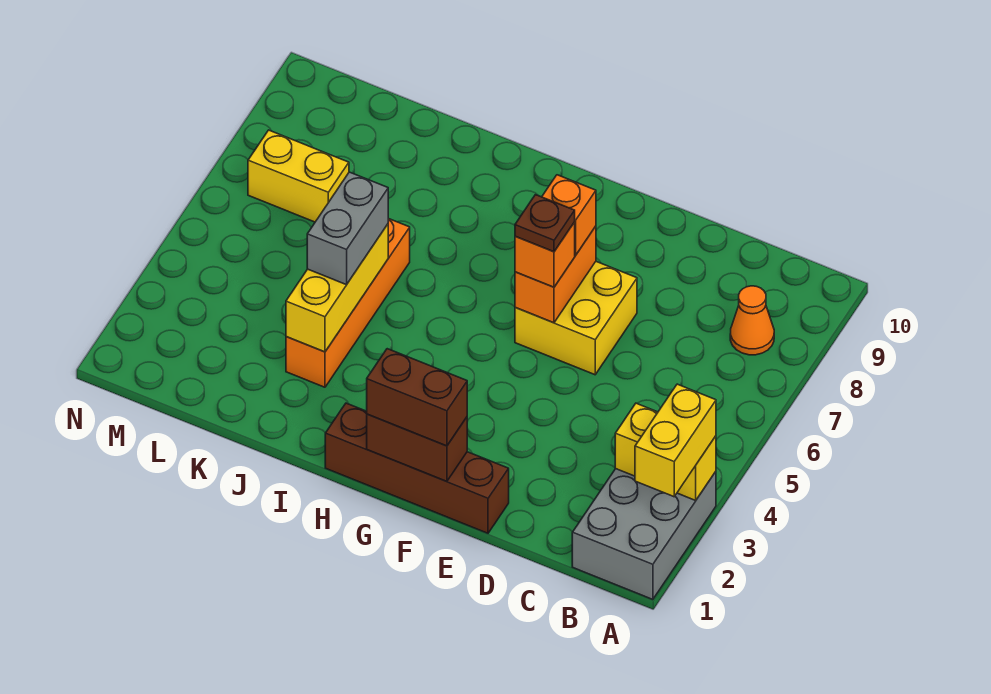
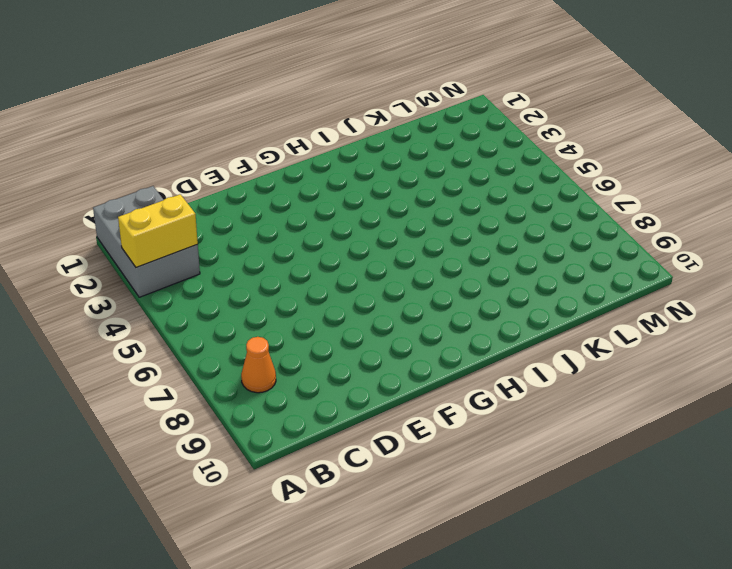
none -> brown 1x4 brick [325,403,509,533]
none -> yellow 2x2 brick [515,262,637,375]
none -> orange 1x4 brick [286,218,410,387]

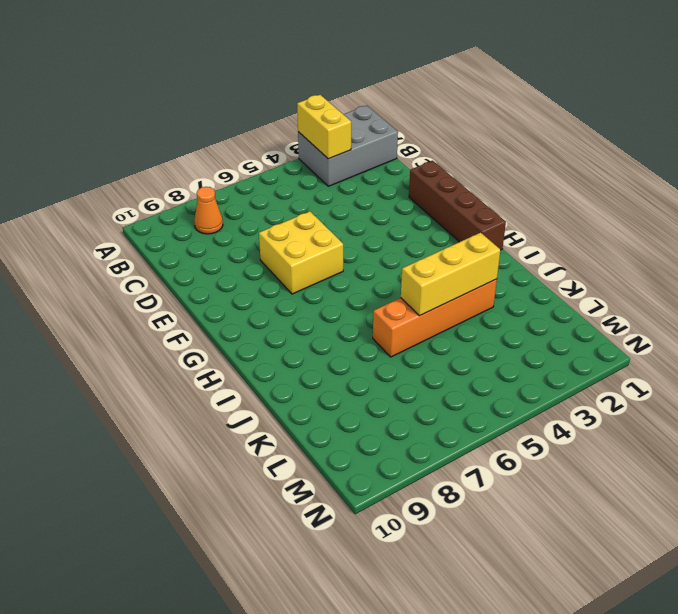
none -> yellow 1x2 brick [248,130,349,222]
none -> brown 1x2 brick [367,414,467,482]
none -> orange 1x2 brick [515,226,596,323]

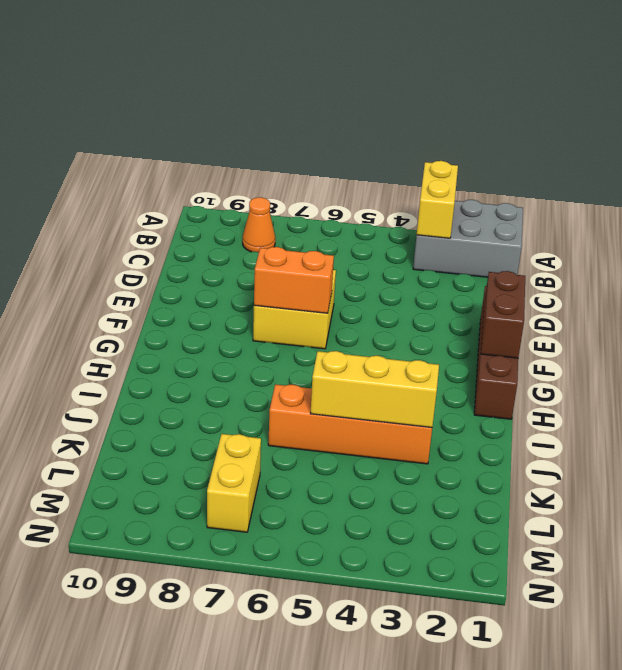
none -> yellow 1x2 brick [635,384,716,497]
none -> brown 1x2 brick [367,349,467,446]
none -> orange 1x1 brick [515,222,575,287]

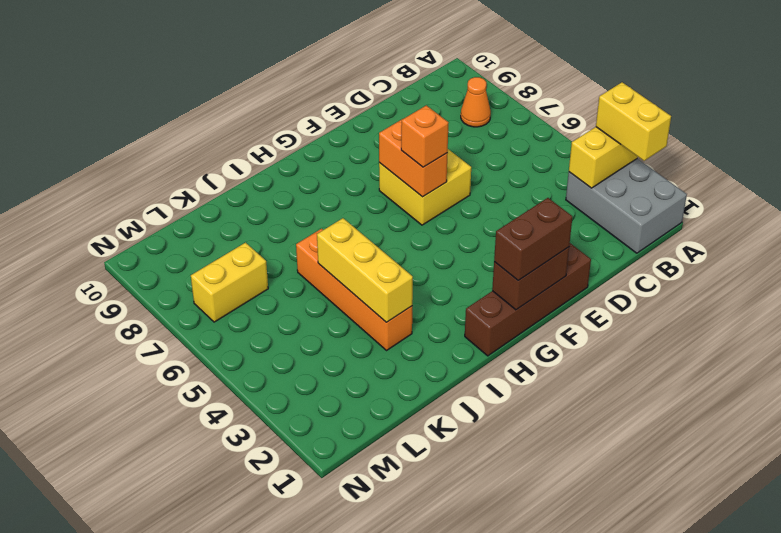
none -> orange 1x1 brick [542,175,596,255]
none -> grey 1x2 brick [307,172,388,285]
none -> brown 1x1 plate [515,195,575,252]

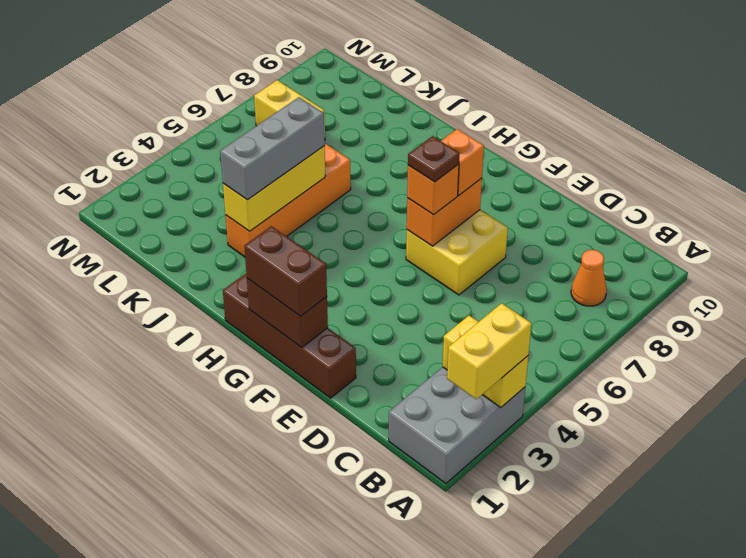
grey 1x3 brick [220,97,325,200] -> grey 1x2 brick [307,172,388,285]

